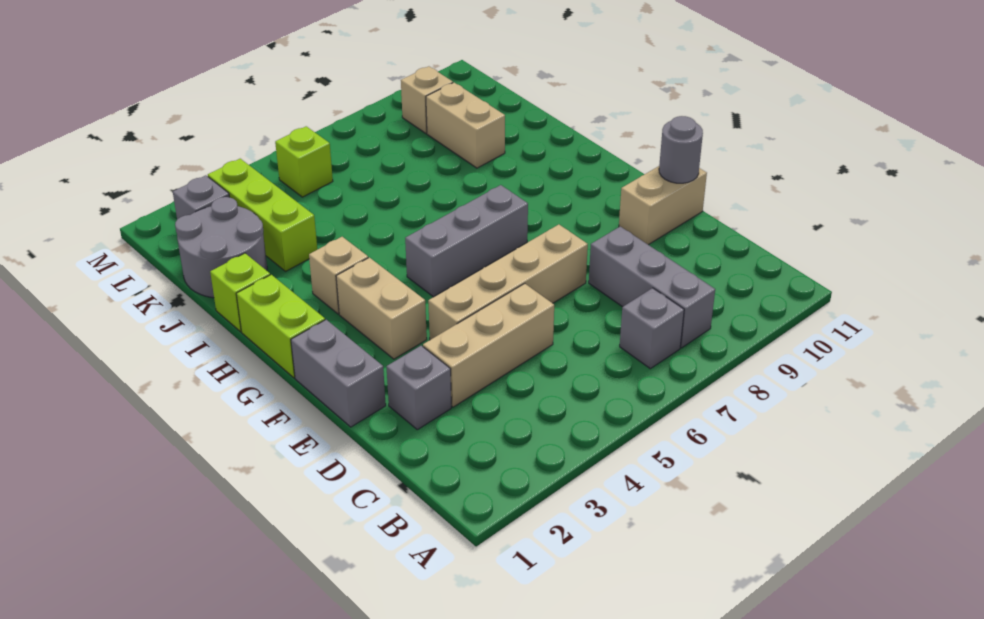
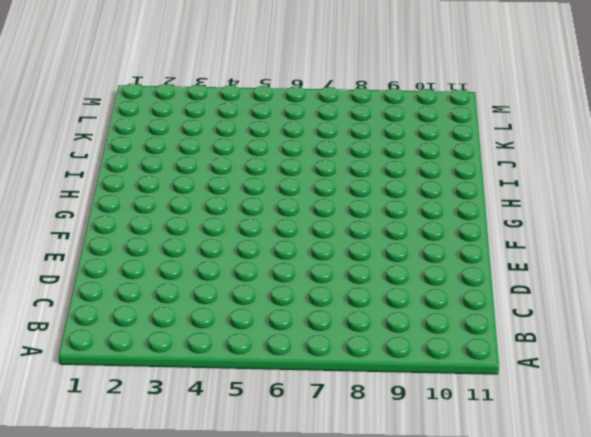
none -> grey 1x1 brick [620,288,684,369]
none -> grey 1x3 brick [589,227,715,348]
none -> grey 1x1 brick [386,346,451,430]

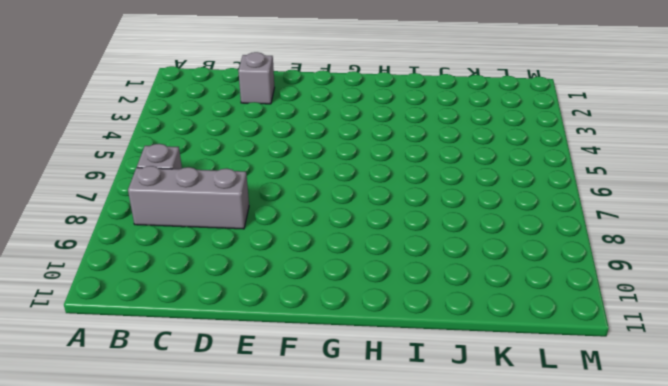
none -> tan 1x3 brick [423,284,554,407]
none -> grey 1x2 brick [291,320,386,427]
none -> tan 1x4 brick [428,224,588,340]

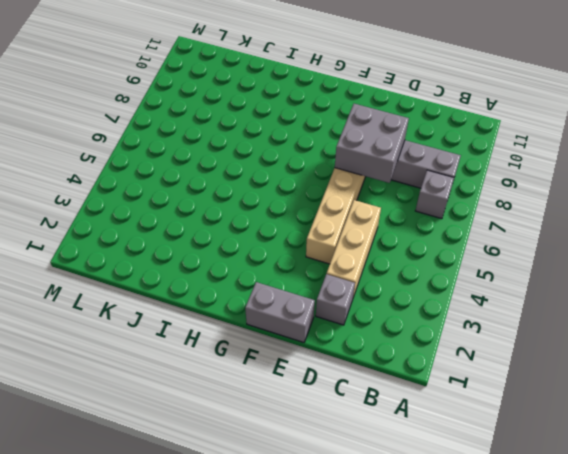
grey 2x2 brick [335,104,409,183] -> none
none -> tan 1x2 brick [619,166,707,245]
none -> tan 1x2 brick [336,257,427,359]
none -> lime 1x2 brick [236,275,325,378]

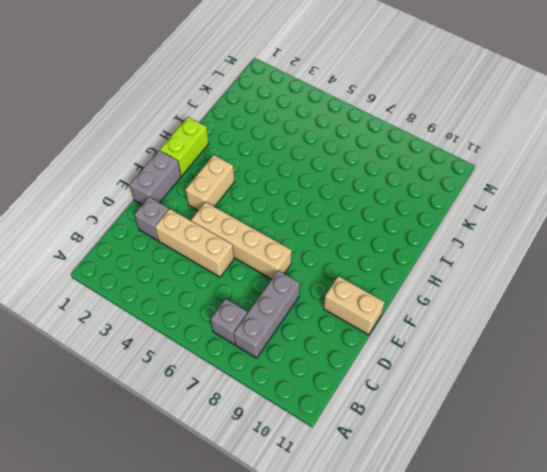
none -> grey 1x3 brick [405,185,528,297]
none -> tan 1x1 brick [309,237,368,314]
none -> lime 1x1 brick [210,253,270,332]

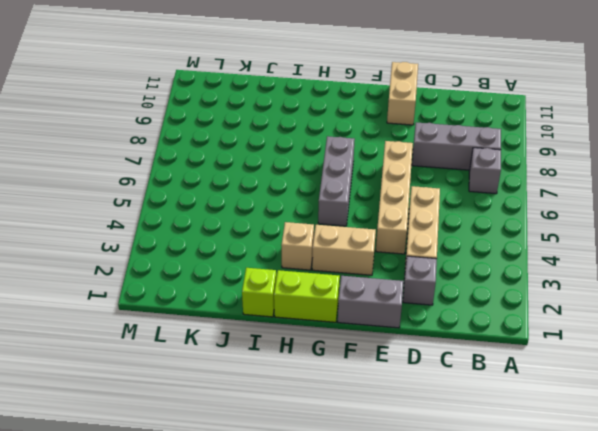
none -> grey 2x2 round brick [175,197,267,298]
none -> lime 1x3 brick [208,159,317,271]
none -> tan 1x2 brick [426,83,505,168]

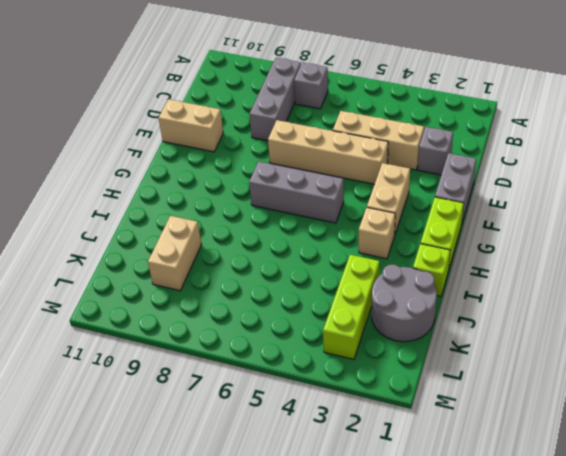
none -> grey 1x1 brick [173,175,229,219]
none -> lime 1x1 brick [275,126,333,197]
none -> tan 1x1 brick [401,66,453,133]

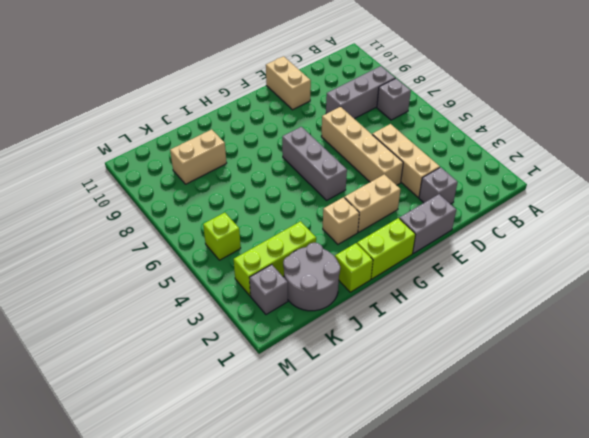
none -> tan 1x1 brick [401,66,453,133]
none -> grey 1x1 round brick [659,116,703,183]

